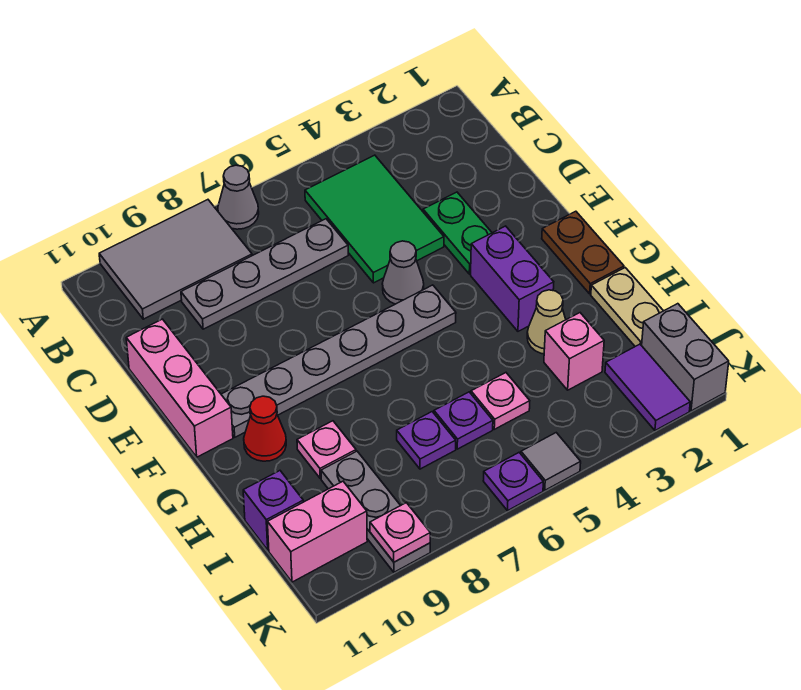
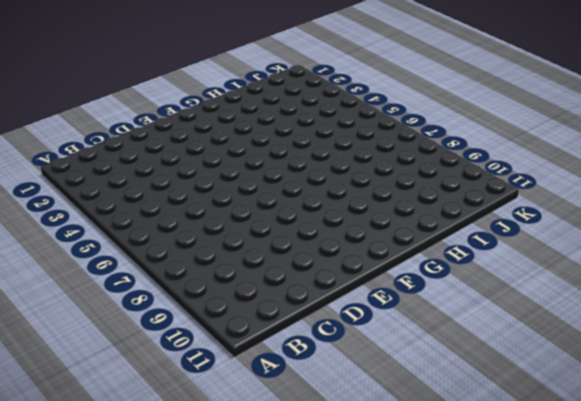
none -> grey 1x1 cone [218,165,259,229]
none -> grey 2x3 tile [99,200,252,319]
none -> green 2x3 tile [305,155,444,283]

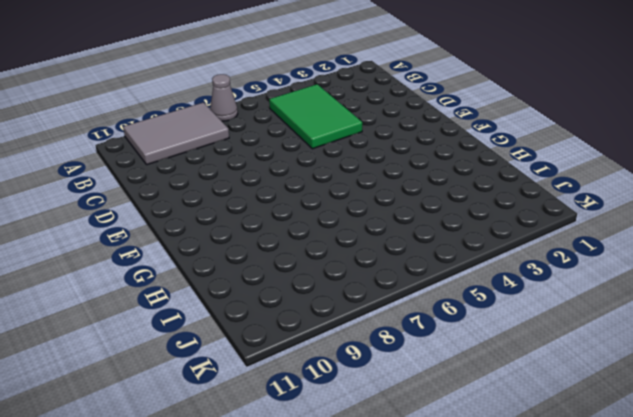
none -> grey 1x4 plate [181,219,348,329]
none -> green 1x2 plate [423,192,492,274]
none -> pink 1x3 brick [126,319,233,457]

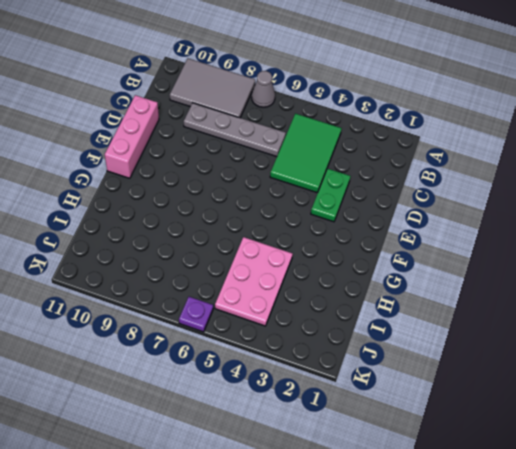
pink 2x3 plate [215,237,293,326] -> pink 1x1 plate [471,373,530,429]
none -> grey 1x1 cone [382,241,424,304]
none -> brown 1x2 plate [542,211,624,294]
none -> purple 1x2 brick [471,226,554,331]

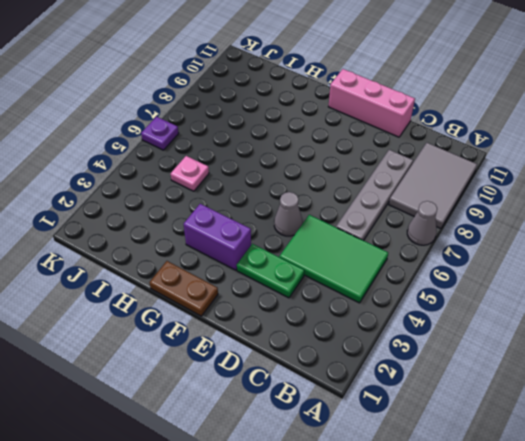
none -> grey 1x6 plate [221,285,456,437]
none -> red 1x1 cone [244,396,286,461]
none -> tan 1x2 plate [591,268,663,346]

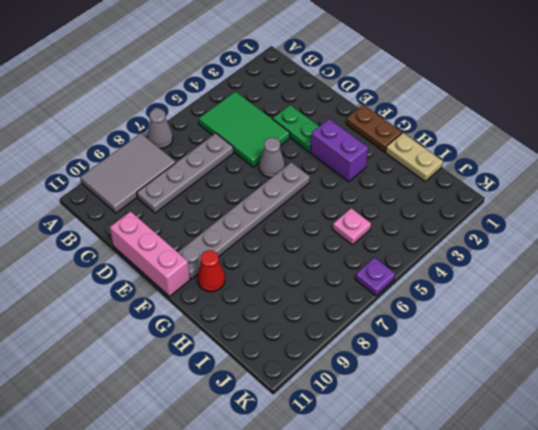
none -> tan 1x1 cone [527,290,566,354]
none -> pink 1x1 plate [297,421,356,478]
none -> pink 1x1 brick [544,313,604,390]

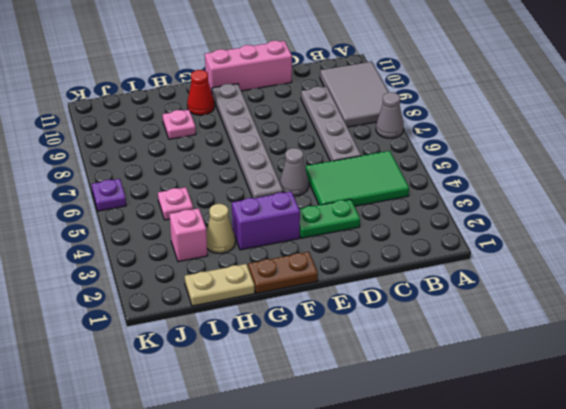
none -> purple 1x1 plate [434,392,493,449]
none -> purple 1x1 plate [397,412,456,469]
none -> grey 1x3 plate [321,451,430,572]

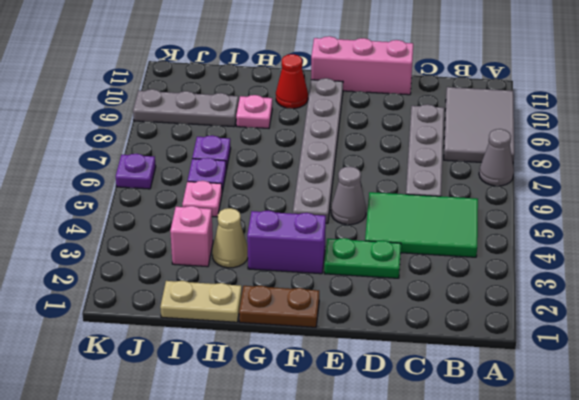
none -> purple 1x1 brick [243,471,303,550]
none -> grey 1x2 brick [642,304,729,411]
none -> purple 1x2 tile [605,344,690,430]

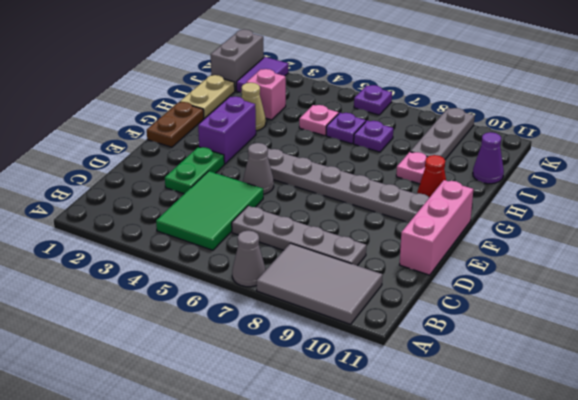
purple 1x1 cone [473,132,504,184] -> purple 1x1 brick [243,471,303,550]
none -> pink 1x2 brick [268,481,367,582]
none -> grey 1x1 tile [521,433,581,490]
none -> pink 1x1 plate [370,503,430,562]

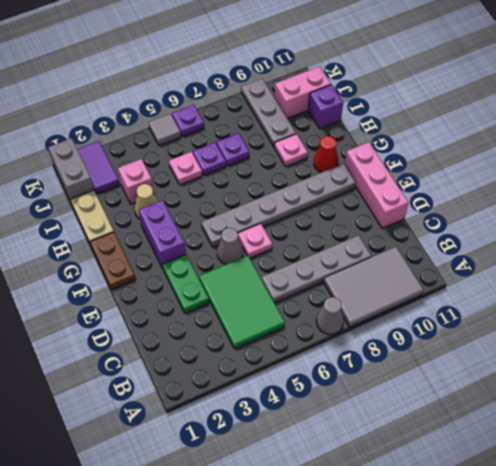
pink 1x1 plate [238,223,272,258] -> pink 1x1 plate moved to [370,503,430,562]

